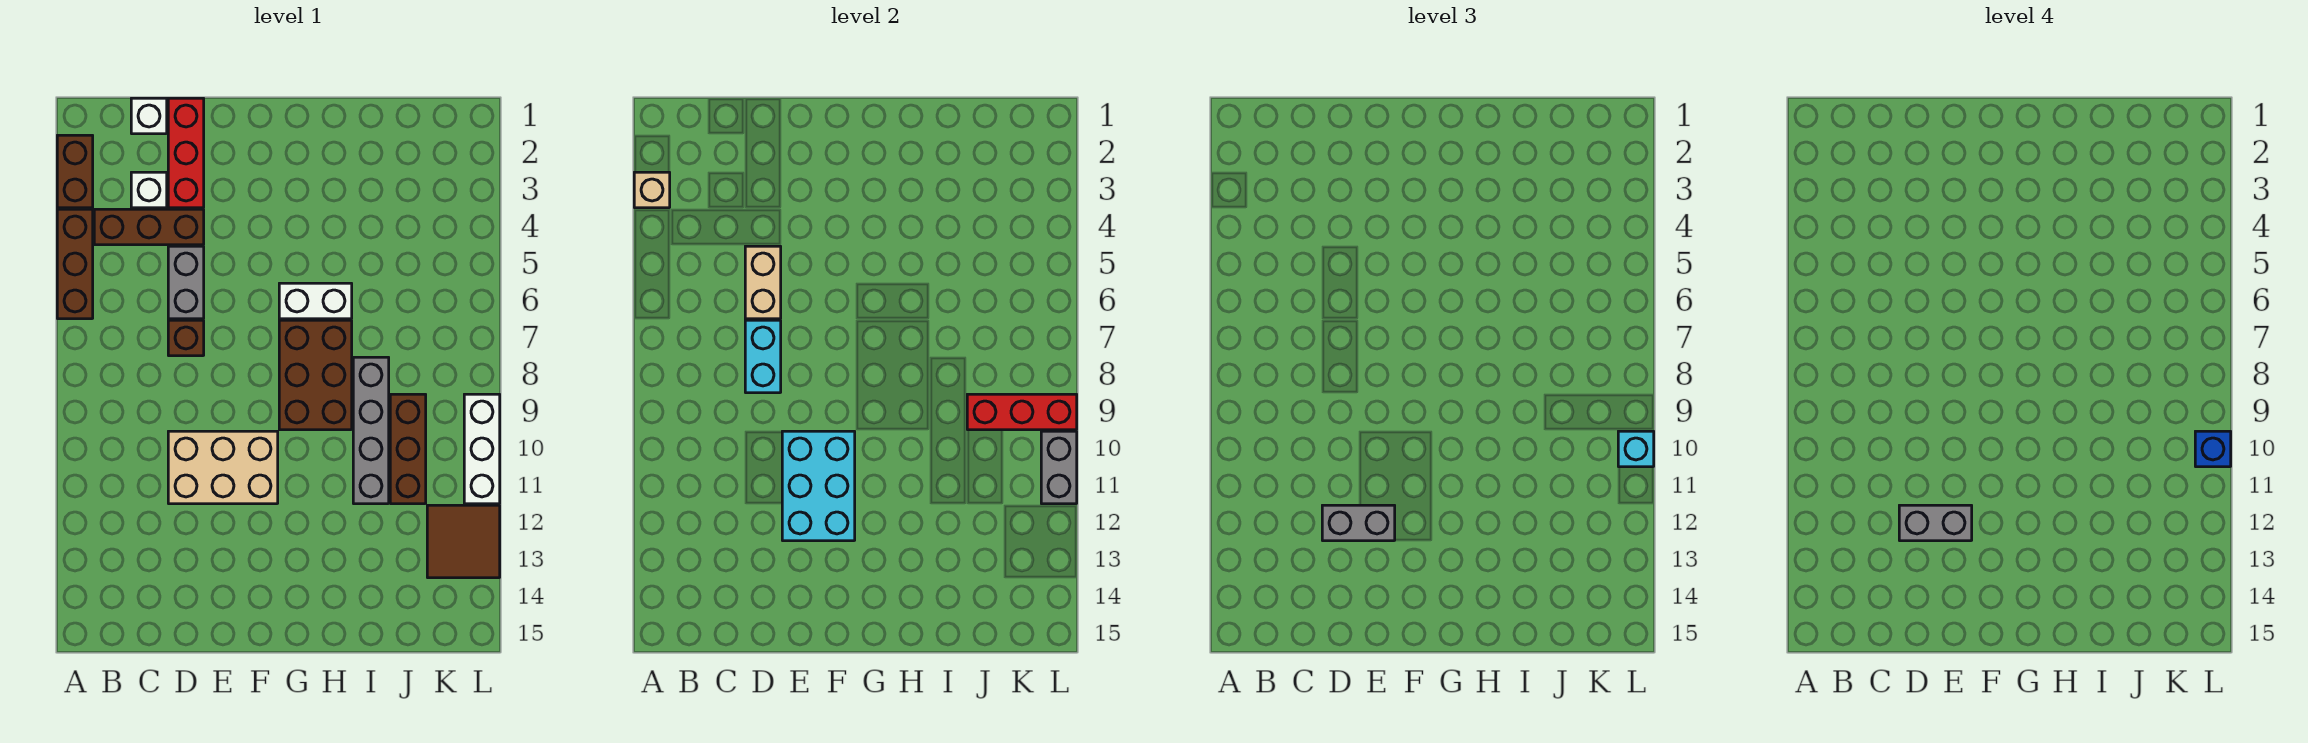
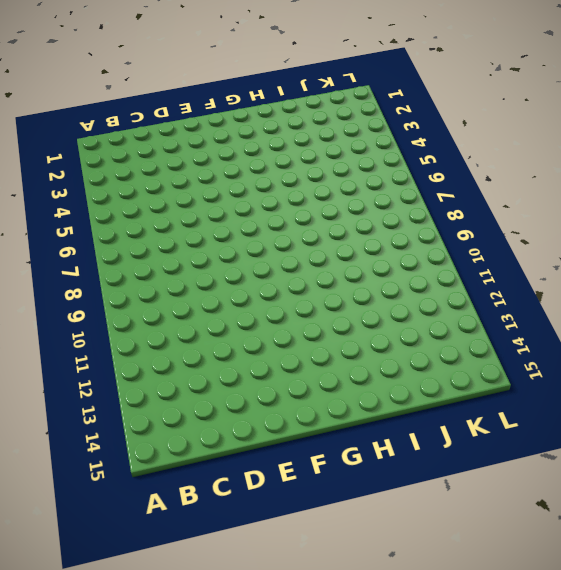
none -> brown 1x2 brick [57,135,93,208]
none -> brown 1x3 brick [57,209,93,319]
none -> brown 1x3 brick [94,209,204,245]

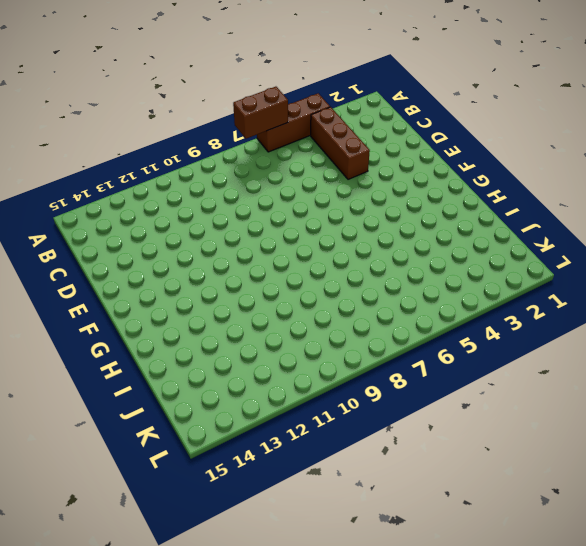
brown 1x2 brick [233,87,288,139] -> brown 1x2 brick moved to [57,135,93,208]
none -> white 1x1 brick [131,98,167,134]
none -> white 1x1 brick [131,172,167,208]
none -> red 1x3 brick [168,98,204,208]

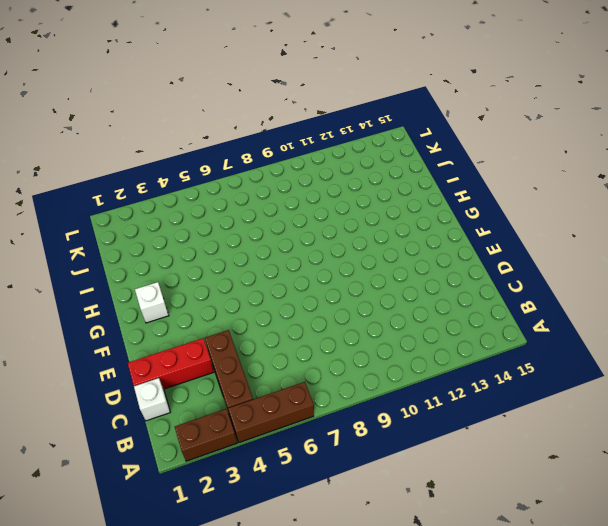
white 1x1 brick [135,282,169,323] -> white 1x1 brick moved to [131,172,167,208]
none -> grey 1x2 brick [168,246,204,319]
none -> brown 1x1 brick [168,320,204,356]
none -> tan 2x3 brick [168,431,278,504]

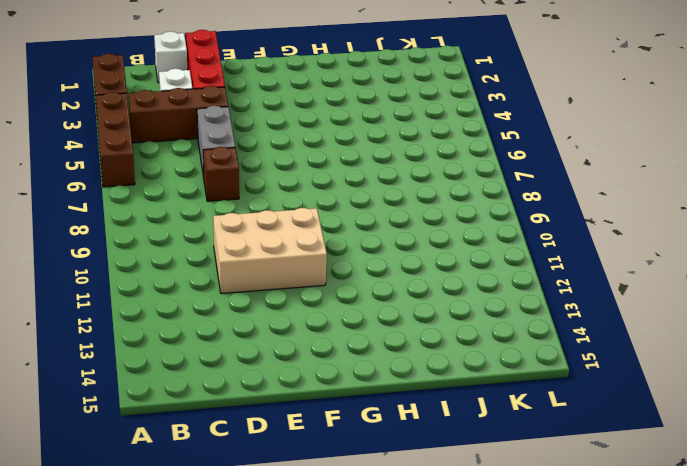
none -> white 1x2 brick [279,283,352,319]
none -> brown 2x3 brick [279,320,352,430]
none -> grey 1x4 brick [353,357,389,504]

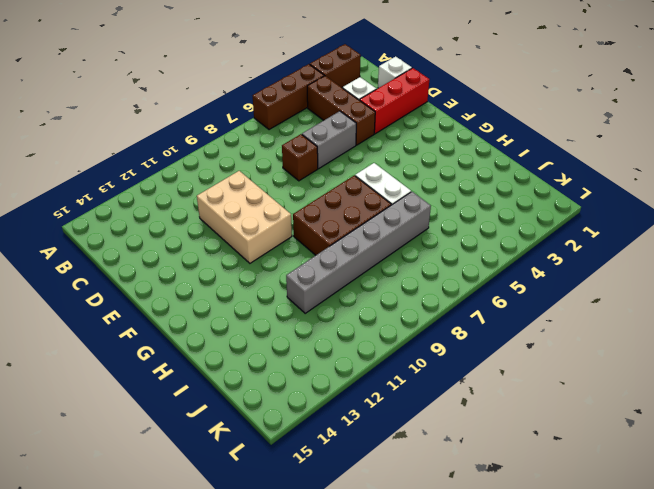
grey 1x6 brick [286,192,431,313] -> grey 1x4 brick [353,357,389,504]
none -> brown 1x3 brick [390,394,426,504]
none -> brown 2x2 tile [427,505,500,578]
none -> white 1x3 brick [464,394,500,504]

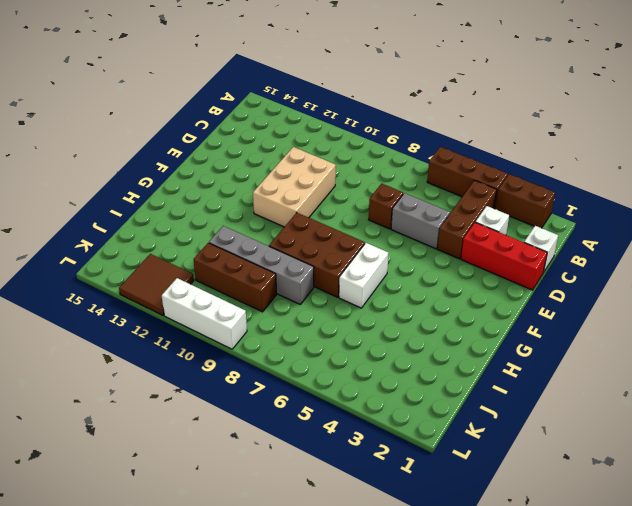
none -> tan 1x1 brick [634,172,670,208]
none -> tan 1x2 brick [745,246,781,319]
none -> cyan 1x2 brick [745,320,781,393]

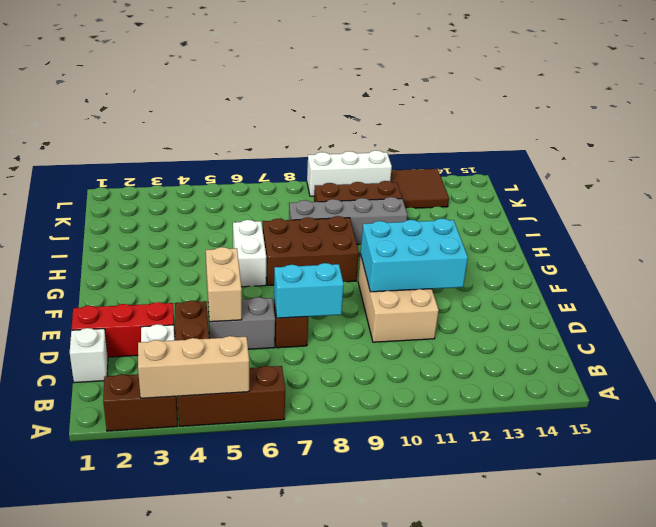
tan 1x3 brick [138,336,249,398] -> tan 1x1 brick [634,172,670,208]
tan 1x2 brick [206,247,242,322] -> tan 1x2 brick turned to [745,246,781,319]
none -> red 1x3 brick [967,394,1077,430]
none -> grey 1x2 brick [1041,431,1077,504]
none -> grey 1x2 brick [1322,505,1395,541]

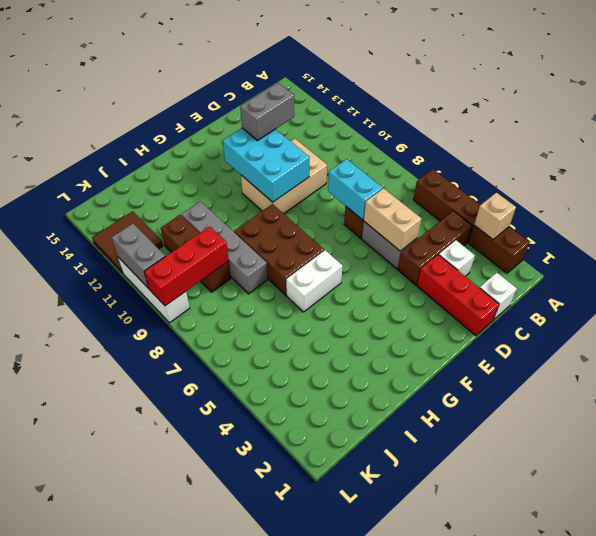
none -> cyan 1x1 brick [1618,431,1654,467]
none -> grey 1x2 brick [1899,505,1972,541]
none -> blue 1x1 brick [2195,431,2231,467]

